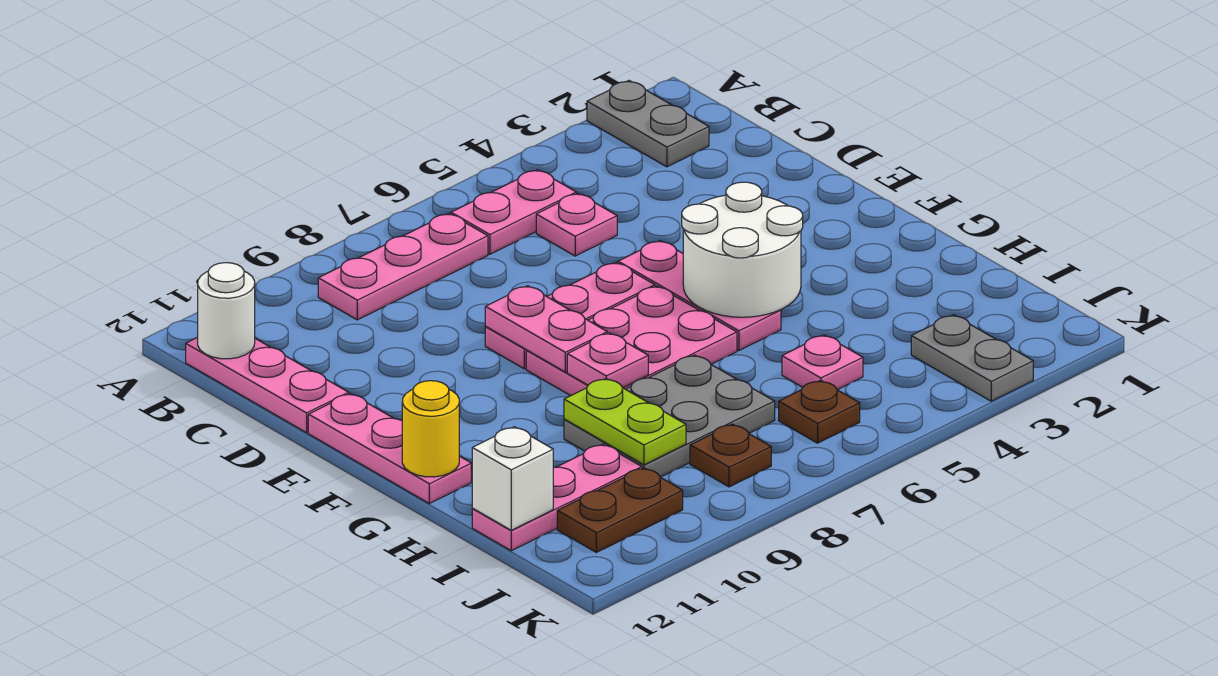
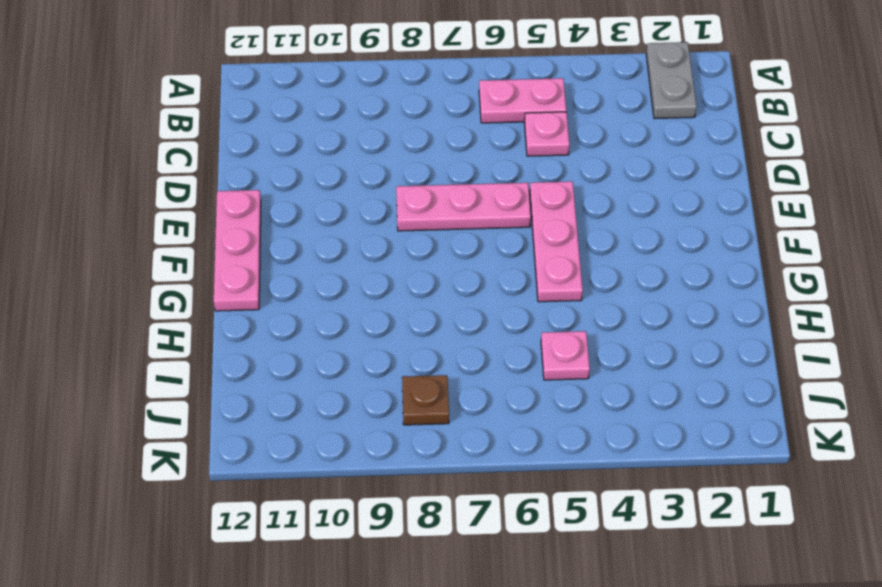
none -> pink 1x3 plate [318,213,488,320]
none -> pink 1x3 plate [186,338,349,433]
none -> pink 2x3 plate [526,286,737,396]

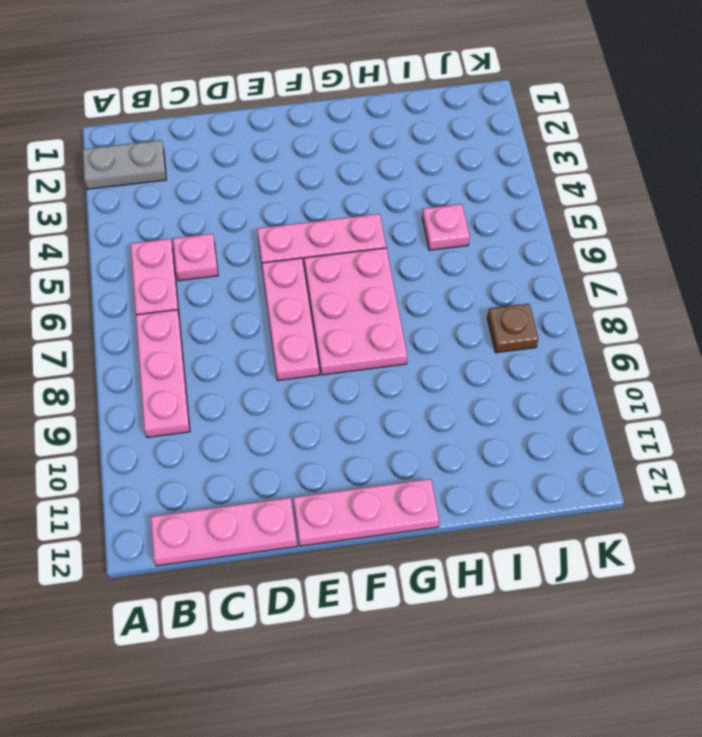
none -> grey 2x3 plate [564,355,775,477]
none -> pink 1x3 plate [472,444,642,551]
none -> grey 1x2 plate [911,315,1033,401]

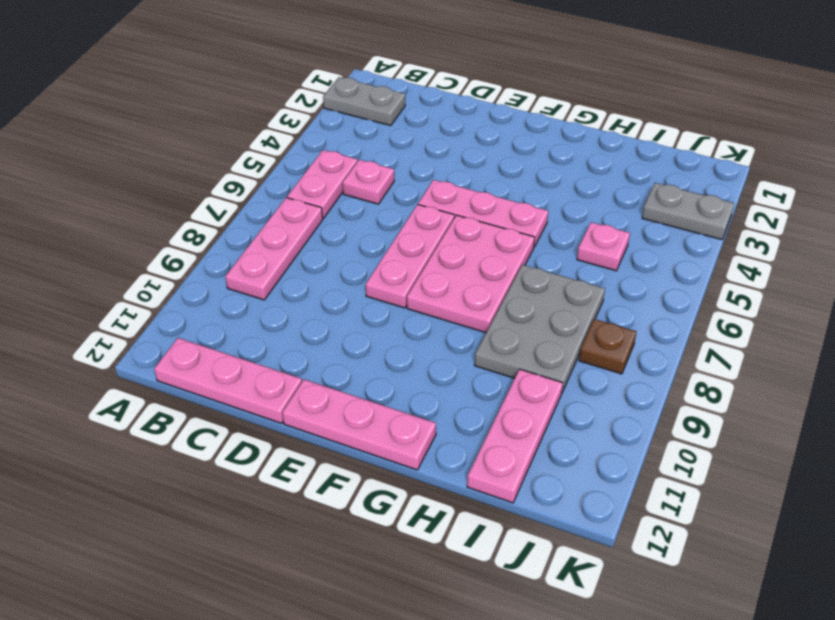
none -> brown 1x1 plate [779,380,860,443]
none -> brown 1x2 plate [557,468,683,552]
none -> white 1x1 round brick [197,263,255,359]

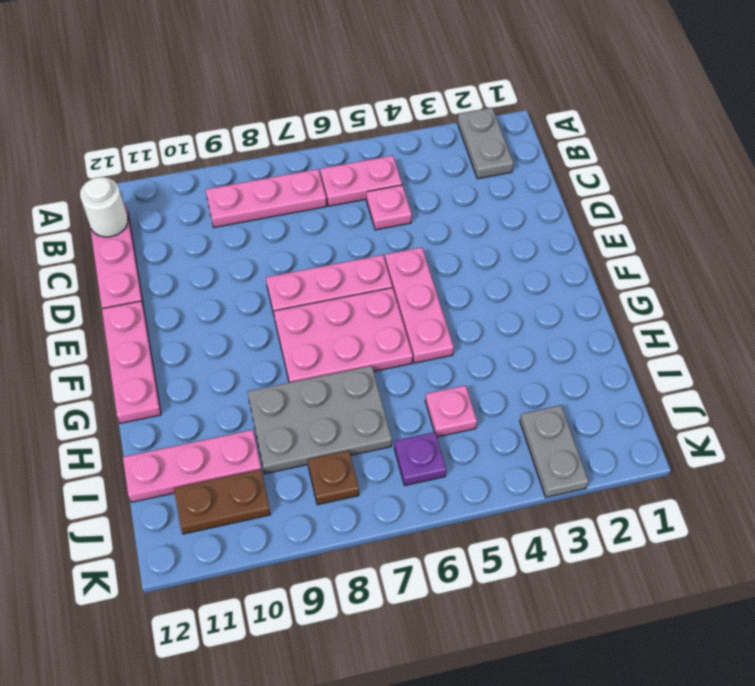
purple 1x1 plate [394,432,446,485] -> brown 1x1 plate [779,380,860,443]
none -> pink 1x2 plate [485,286,607,372]
none -> white 2x2 round brick [682,182,803,317]
none -> pink 1x1 plate [567,333,648,388]

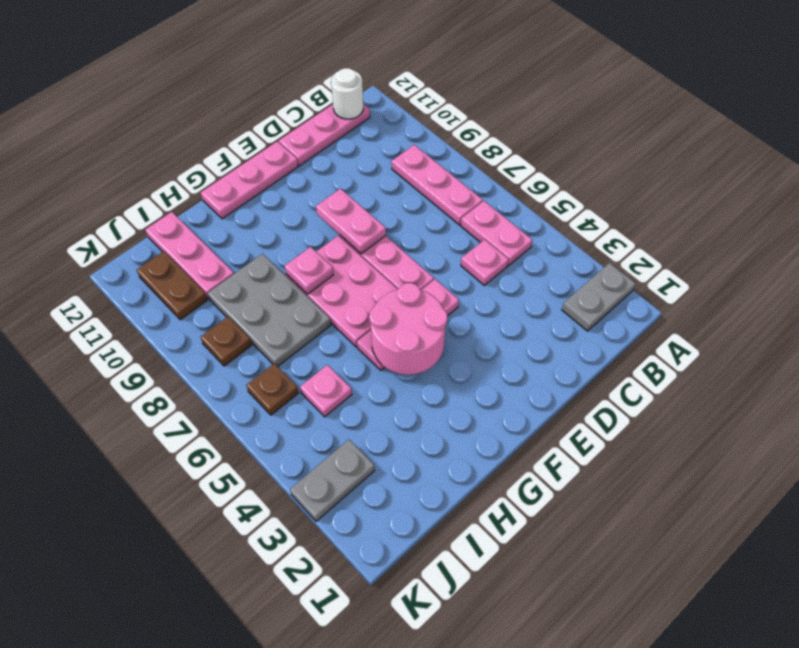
pink 1x2 plate [316,189,386,254] -> pink 1x2 plate turned to [485,286,607,372]
pink 2x2 round brick [369,283,447,375] -> white 2x2 round brick [682,182,803,317]
none -> yellow 1x1 round brick [402,381,459,477]
none -> lime 1x2 plate [564,378,686,465]
none -> white 1x1 brick [472,427,553,530]

